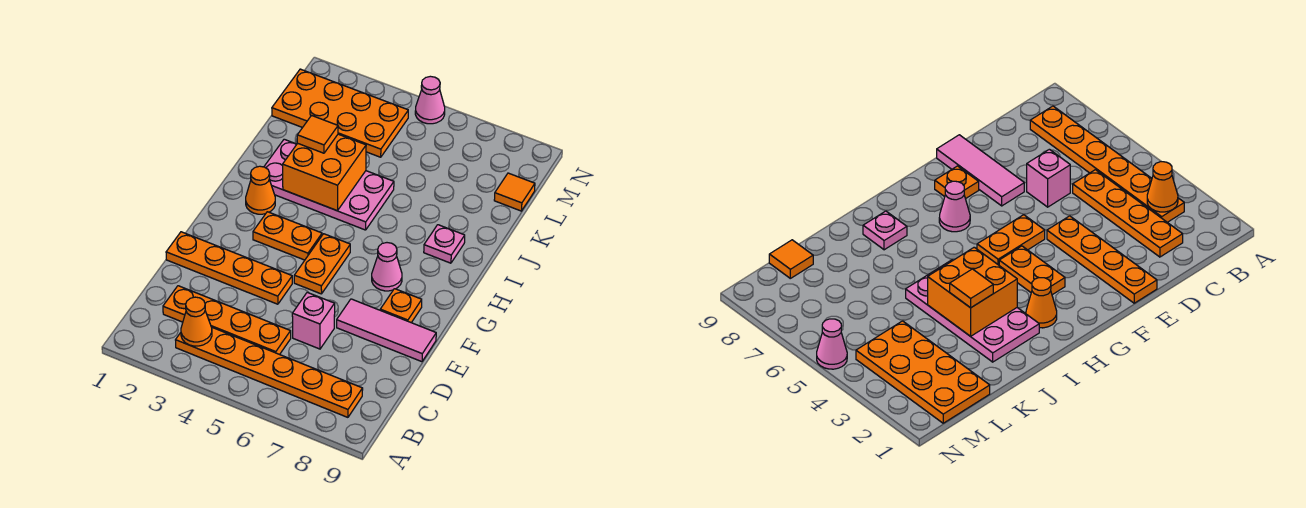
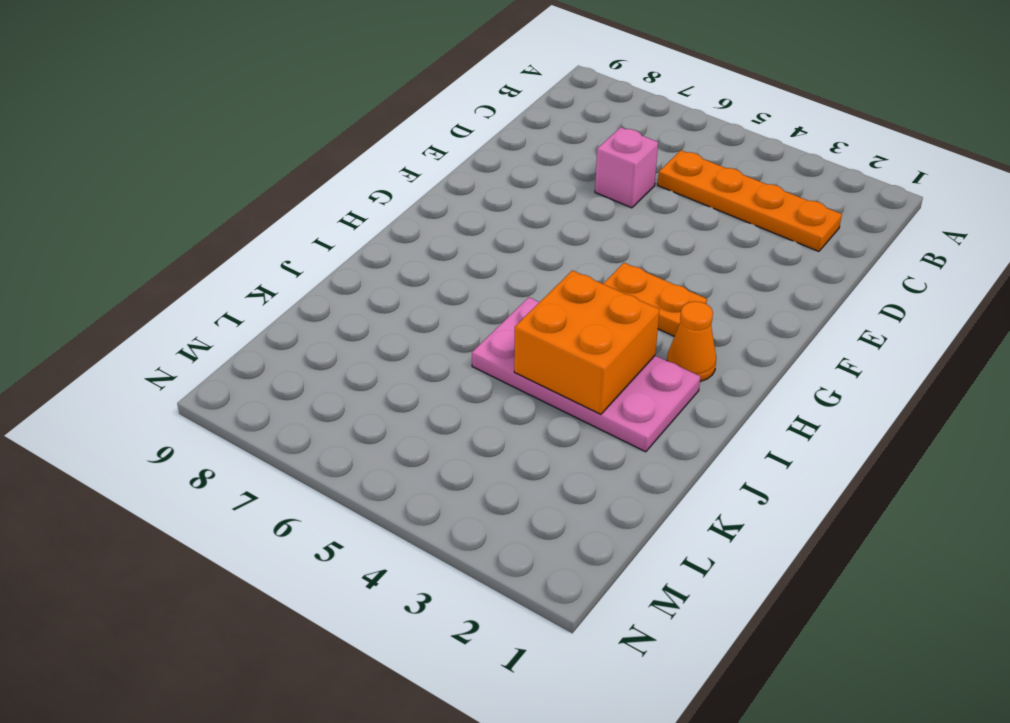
none -> orange 1x6 plate [176,328,363,417]
none -> orange 1x4 plate [166,232,292,304]
none -> pink 1x3 tile [337,299,436,362]

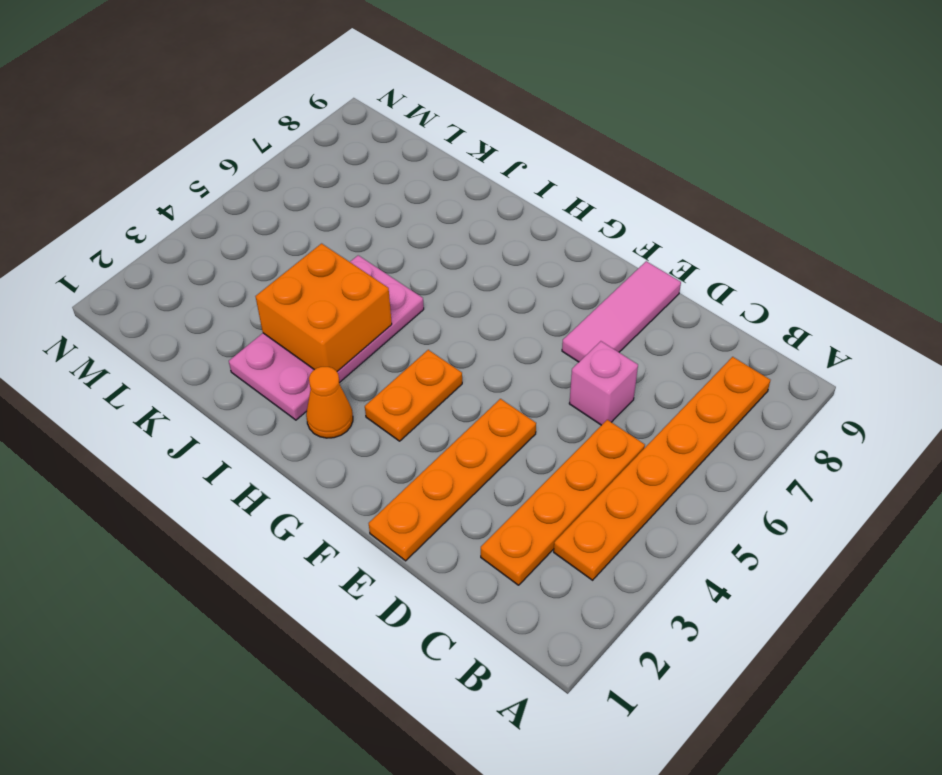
none -> orange 1x2 plate [294,234,350,294]
none -> orange 1x1 plate [380,289,422,323]
none -> pink 1x1 cone [372,243,402,291]

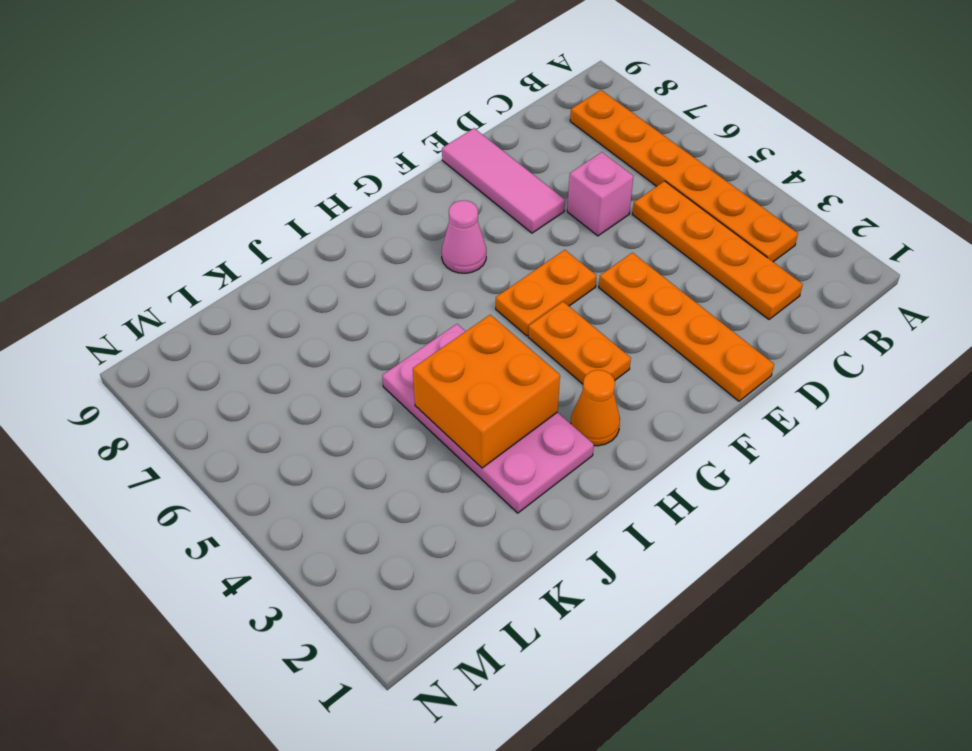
none -> orange 1x1 plate [380,289,422,323]
none -> pink 1x1 plate [424,225,465,263]
none -> orange 2x4 plate [272,69,408,157]

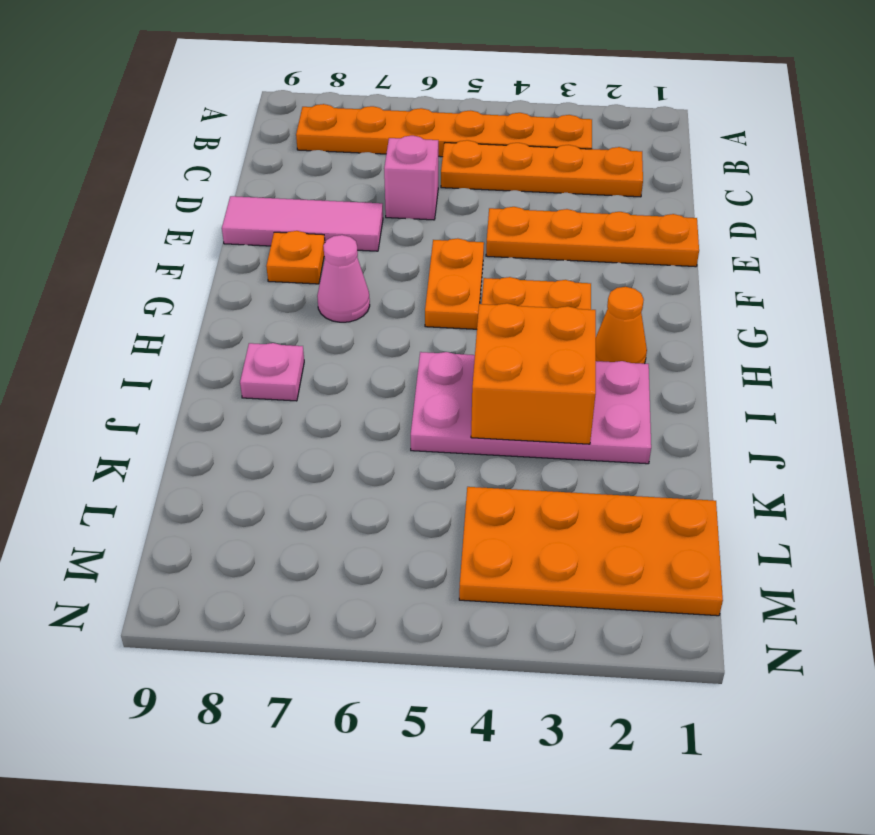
none -> orange 1x1 tile [494,173,535,211]
none -> pink 1x1 cone [415,76,445,124]
none -> orange 1x1 cone [181,297,212,346]

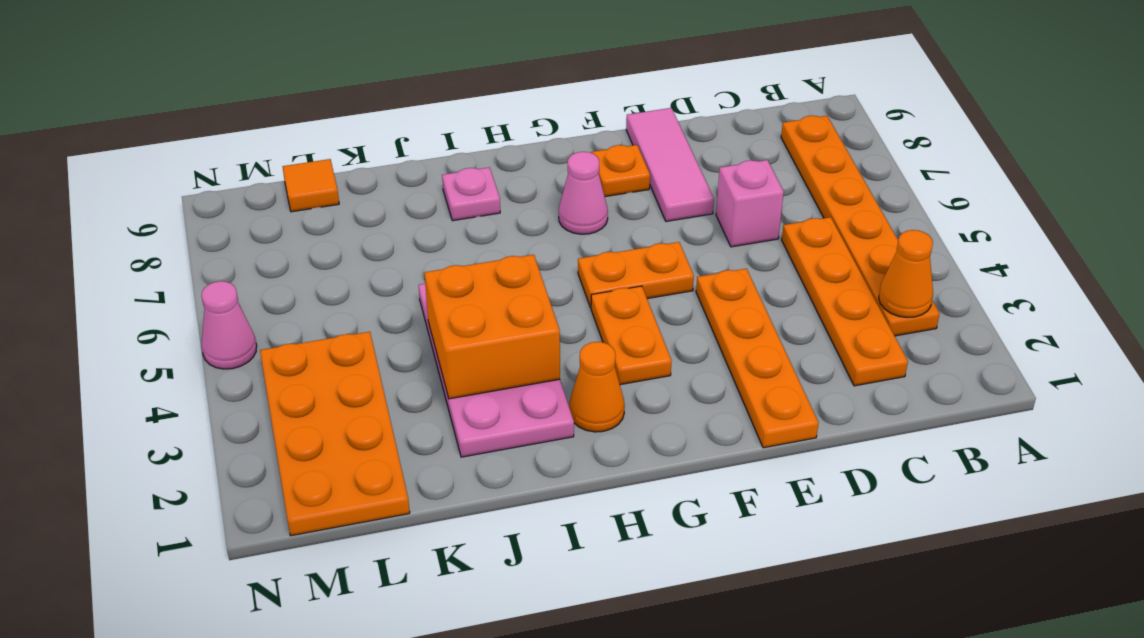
none -> orange 1x1 tile [297,116,338,153]

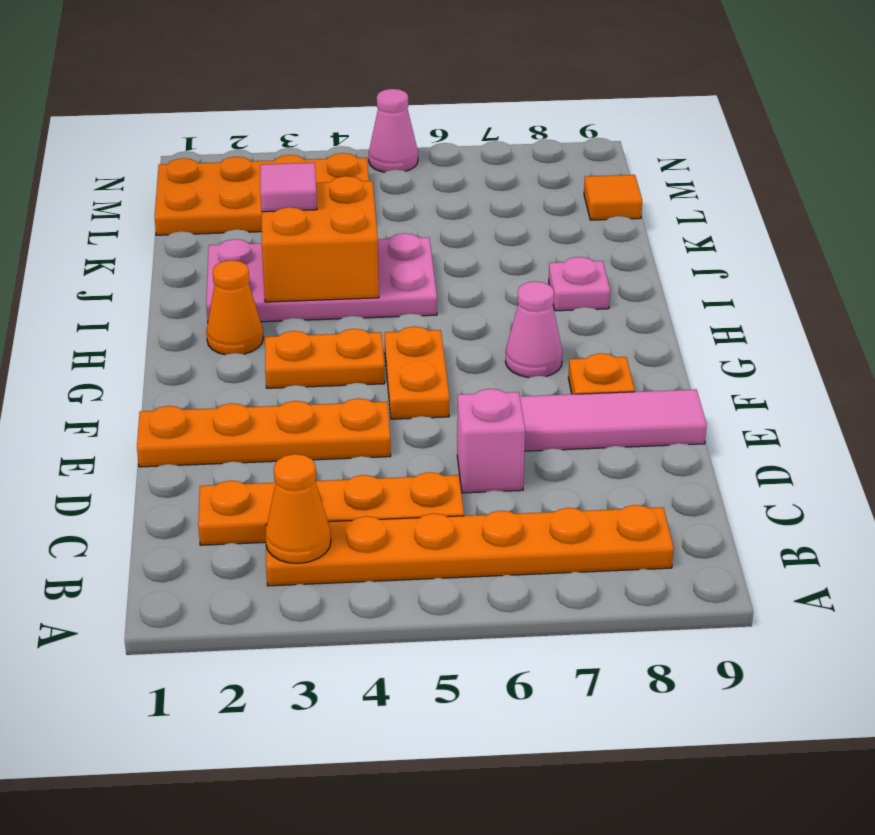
pink 1x1 tile [260,163,317,212] -> orange 1x1 tile [297,116,338,153]

